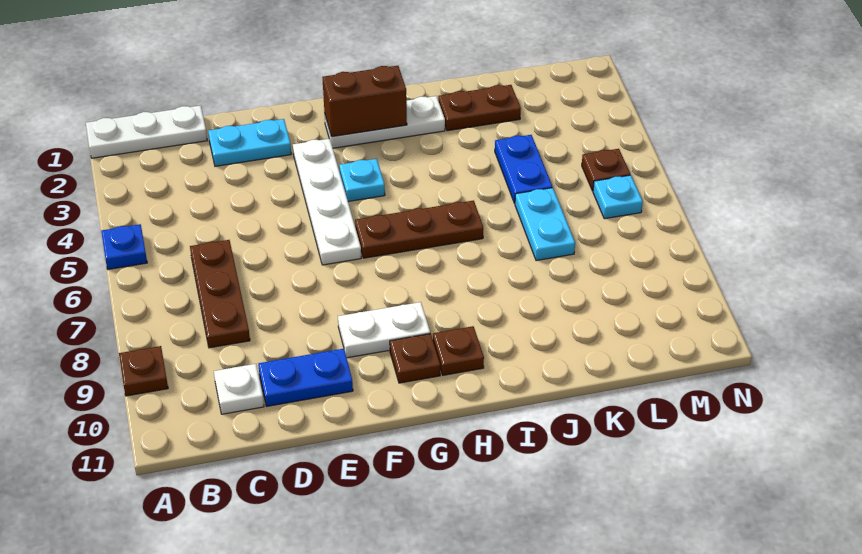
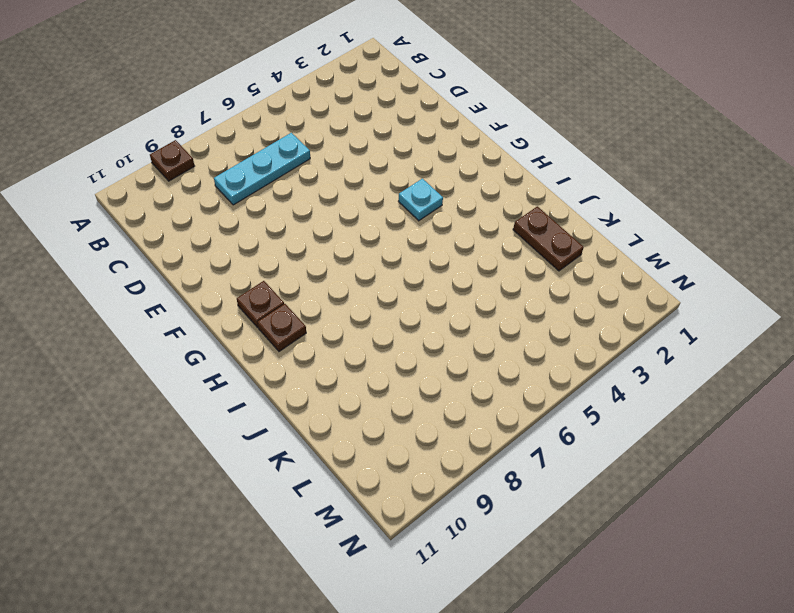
cyan 1x3 plate [214,133,310,205] -> brown 1x3 plate [190,240,250,348]
none -> white 1x3 plate [86,105,207,158]
none -> blue 1x1 plate [101,224,147,269]
none -> white 1x1 plate [214,364,264,414]

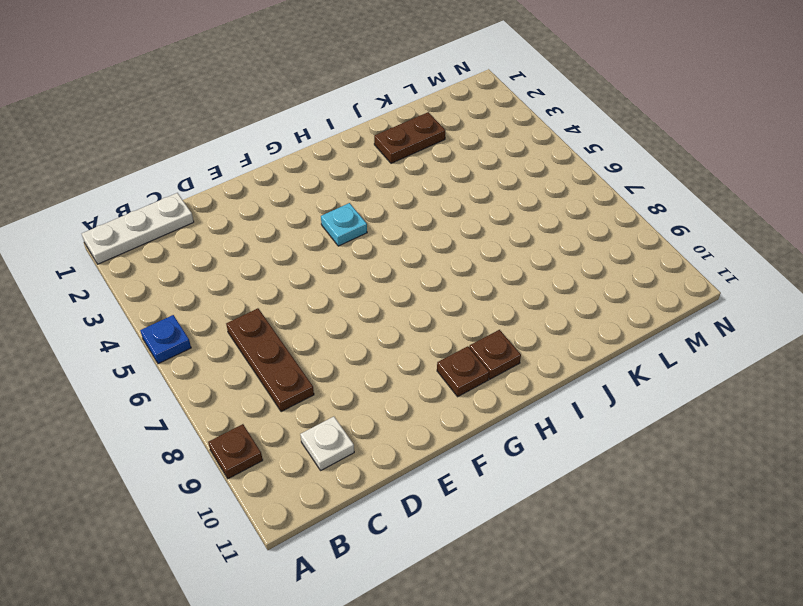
none -> cyan 1x2 plate [208,119,291,166]
none -> blue 1x2 plate [258,349,353,406]
none -> white 1x4 plate [293,139,361,265]

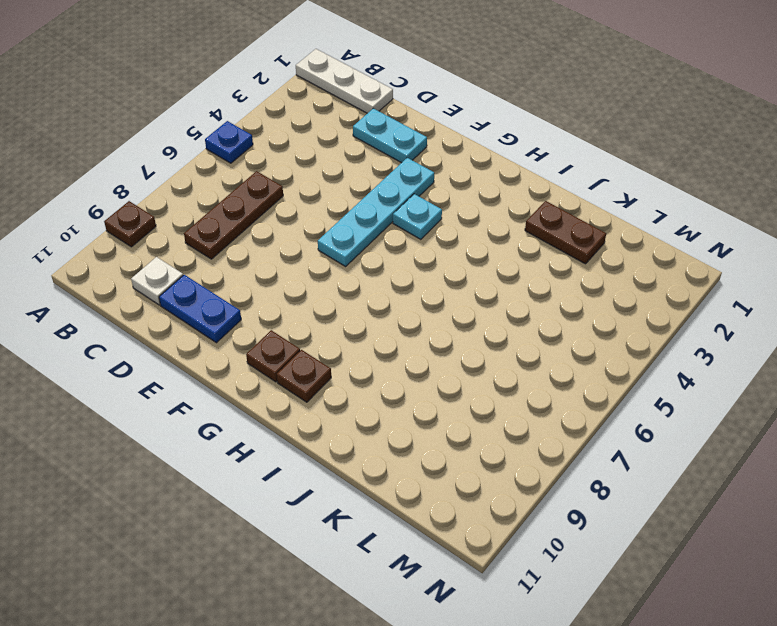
cyan 1x4 plate [318,158,434,266] -> white 1x4 plate [293,139,361,265]
none -> white 1x2 plate [338,302,430,358]
none -> white 1x3 plate [325,96,445,148]
none -> brown 1x3 plate [355,200,483,258]

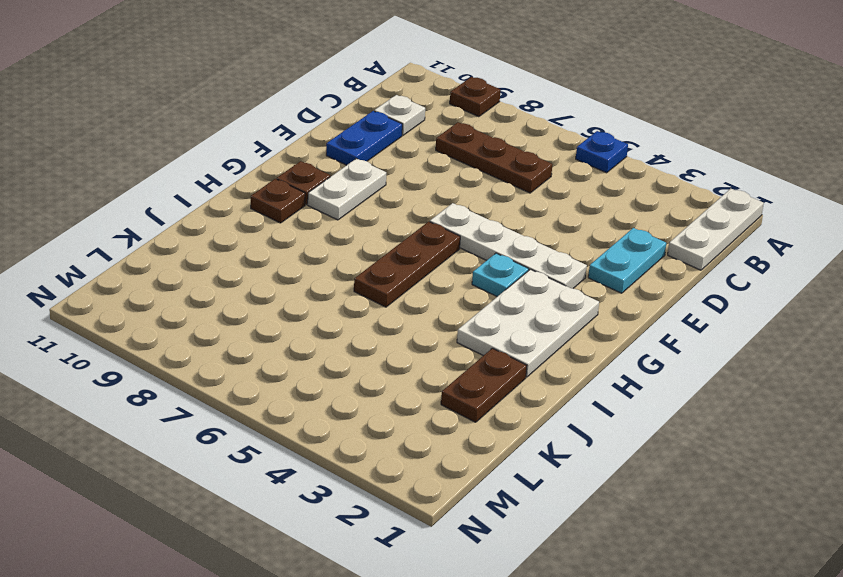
white 2x3 plate [457,269,599,377] -> white 1x3 plate [325,96,445,148]
none -> blue 1x2 plate [495,135,552,203]
none -> cyan 1x2 plate [515,188,575,261]
none -> brown 1x1 plate [582,149,630,191]

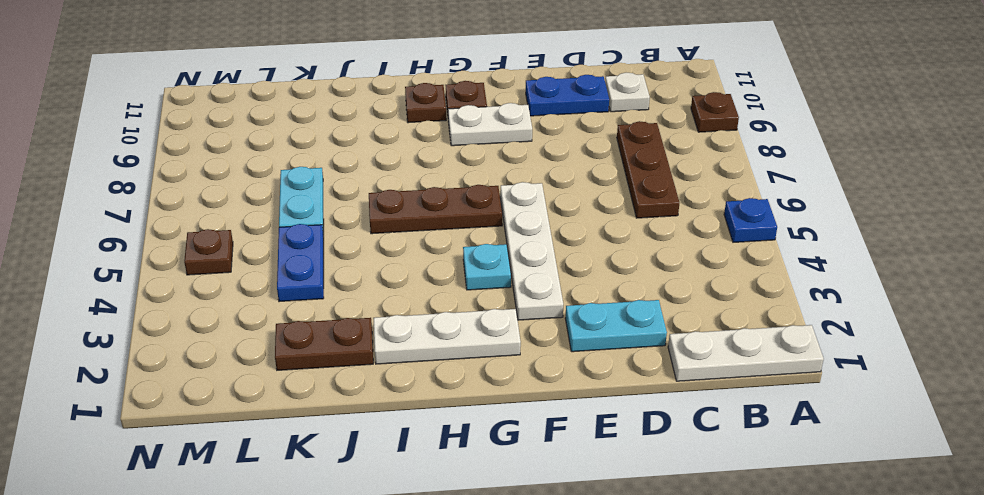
none -> cyan 1x1 plate [593,175,643,219]
none -> brown 1x2 brick [322,66,407,137]

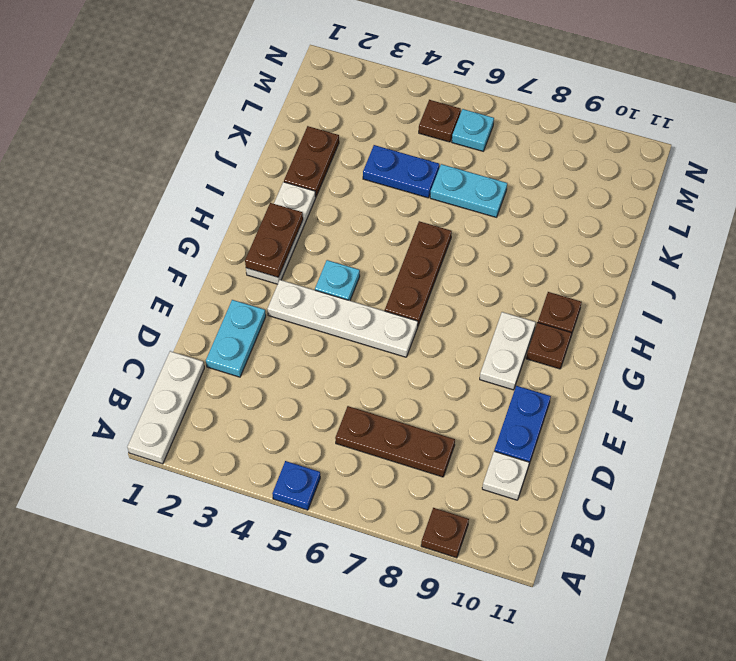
brown 1x2 plate [245,203,303,277] -> brown 1x2 brick [322,66,407,137]

